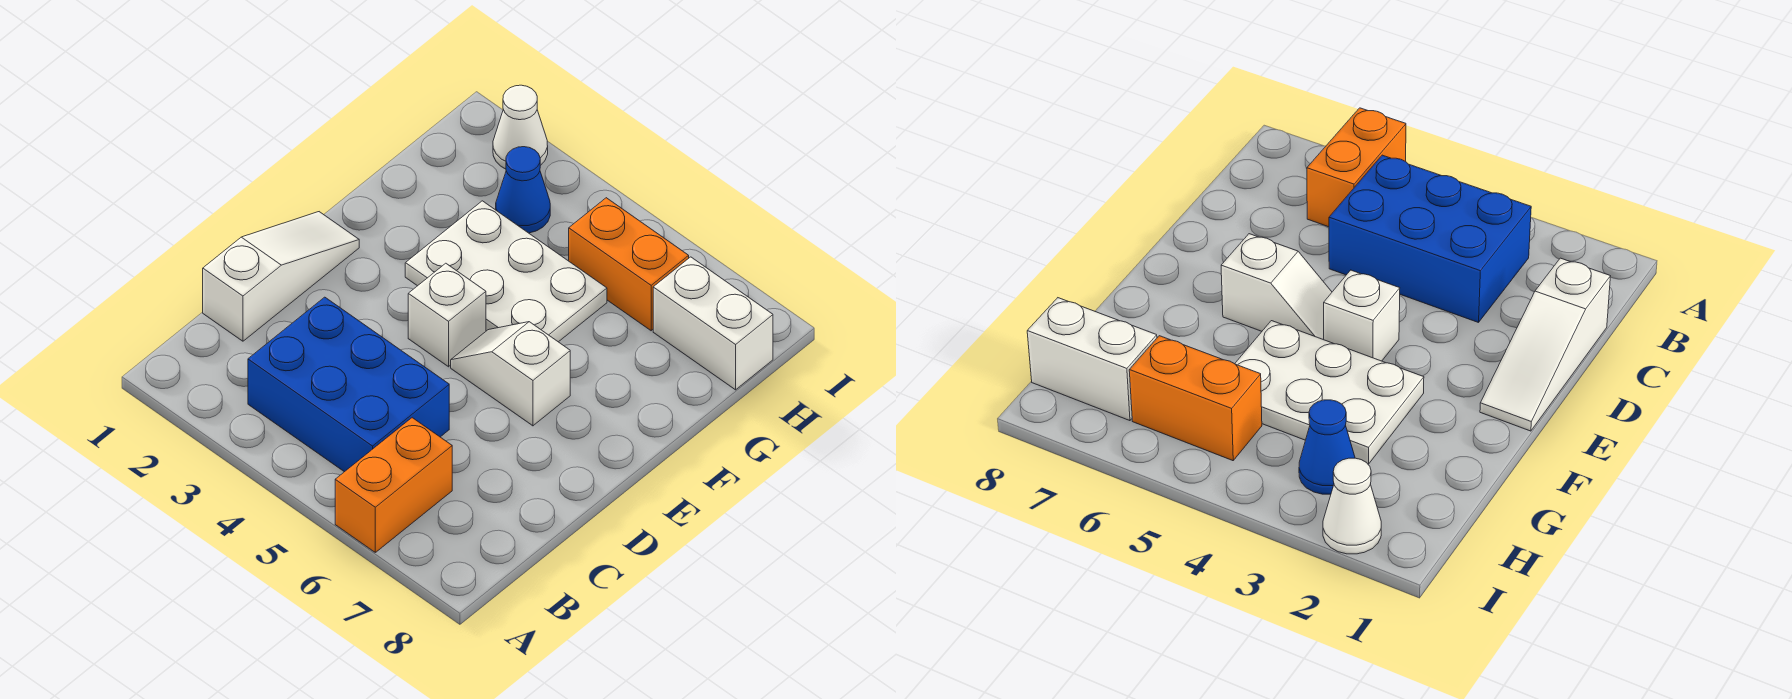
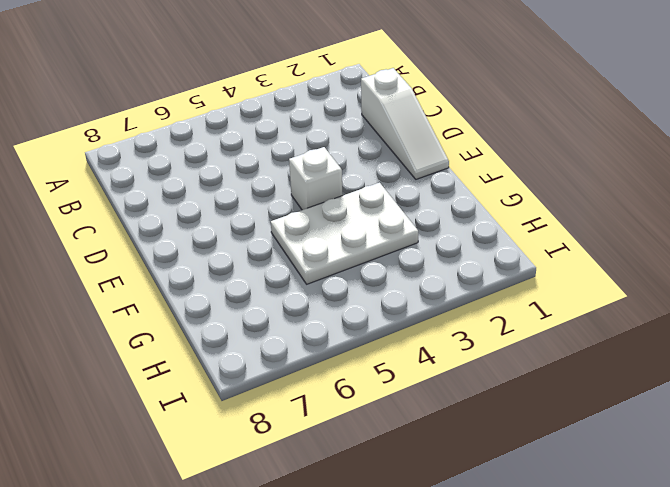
none -> orange 1x2 brick [335,418,452,552]
none -> blue 2x3 brick [248,297,449,472]

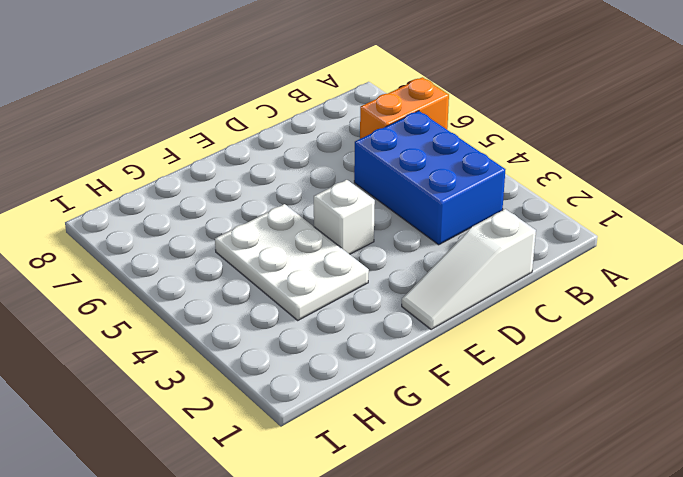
none -> white 1x2 slope [451,322,570,426]
none -> blue 1x1 cone [496,147,550,233]

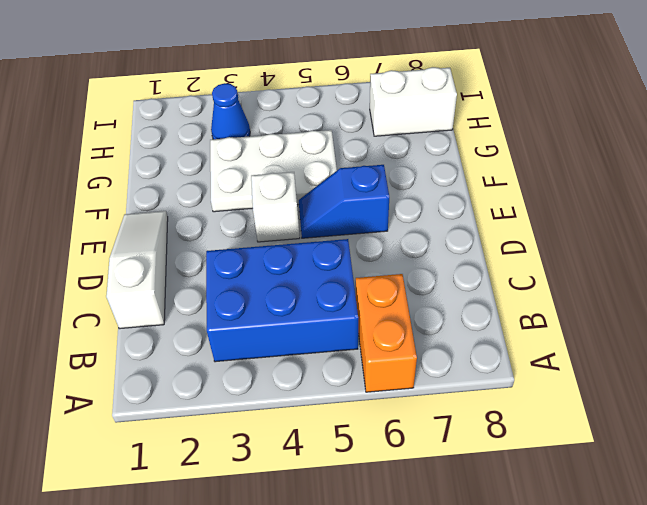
blue 1x2 slope [299,165,389,238] -> white 1x2 slope [451,322,570,426]
none -> orange 1x2 brick [569,198,689,331]
none -> white 1x1 cone [493,85,548,169]

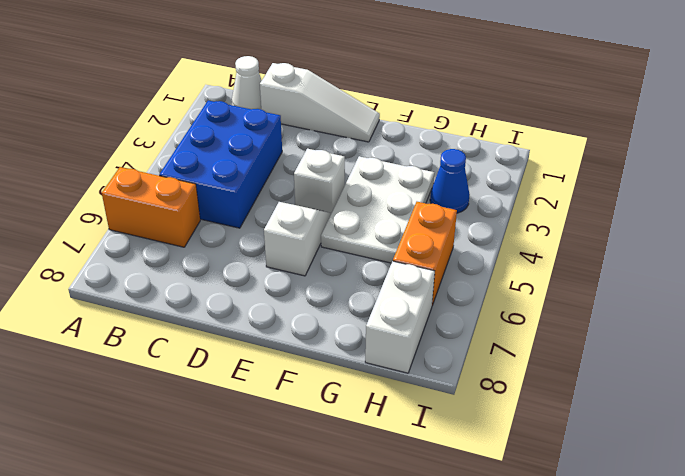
white 1x1 cone [232,56,262,109] -> white 1x1 cone moved to [493,85,548,169]

